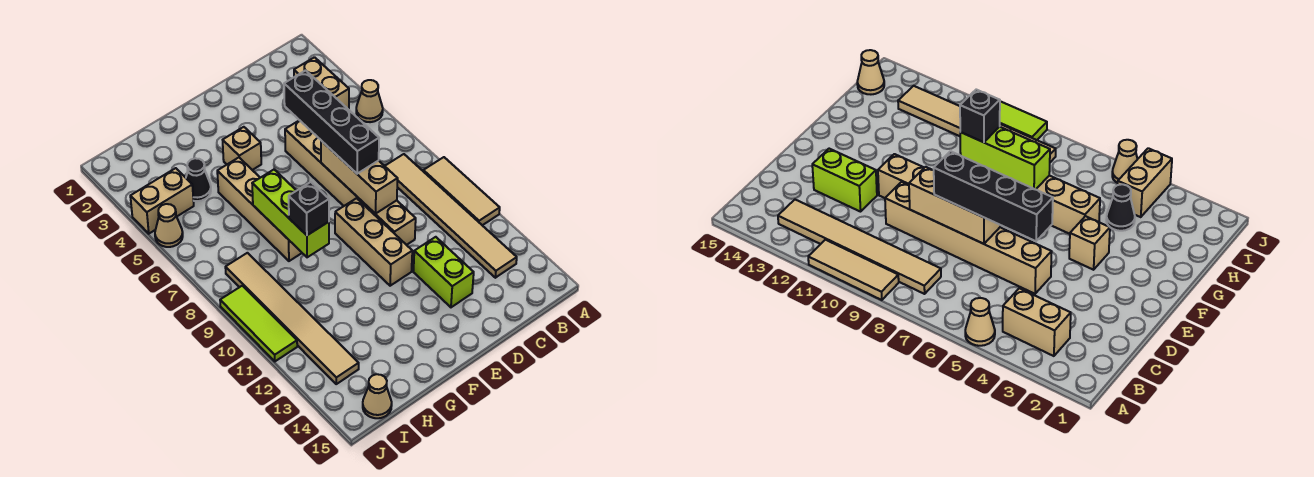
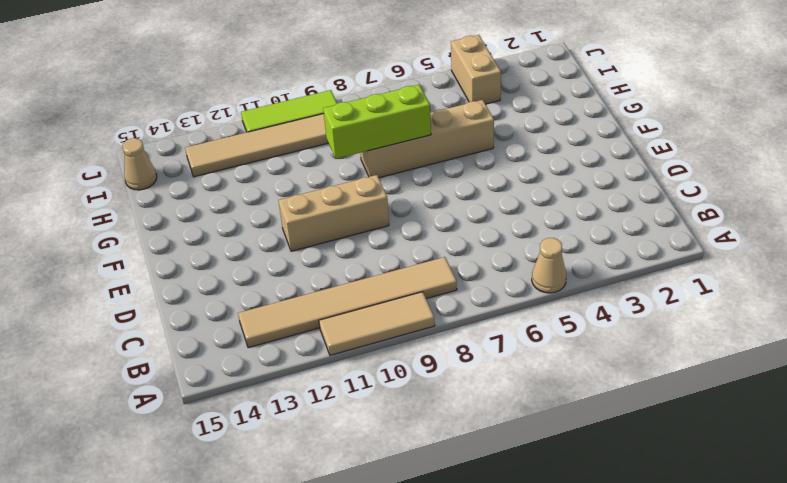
none -> tan 1x2 brick [294,57,349,110]
none -> tan 1x6 brick [285,120,416,245]
none -> lime 1x2 brick [413,237,474,307]

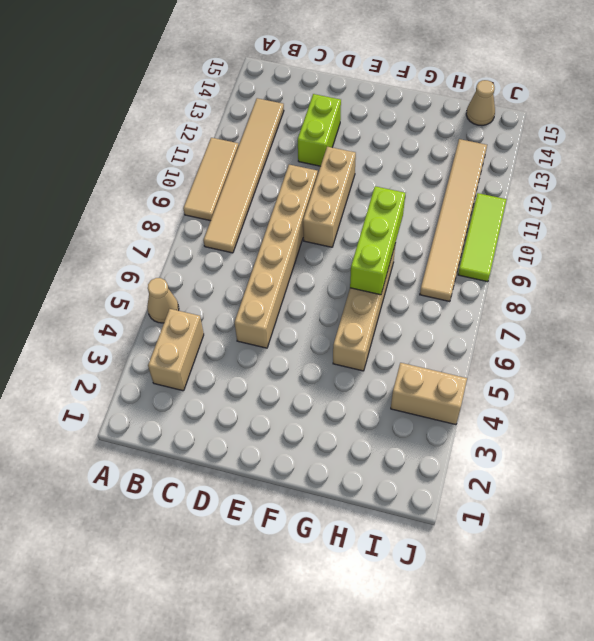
none -> tan 1x1 brick [223,127,261,170]
none -> black 1x1 cone [186,158,211,201]
none -> tan 1x1 cone [155,204,183,247]

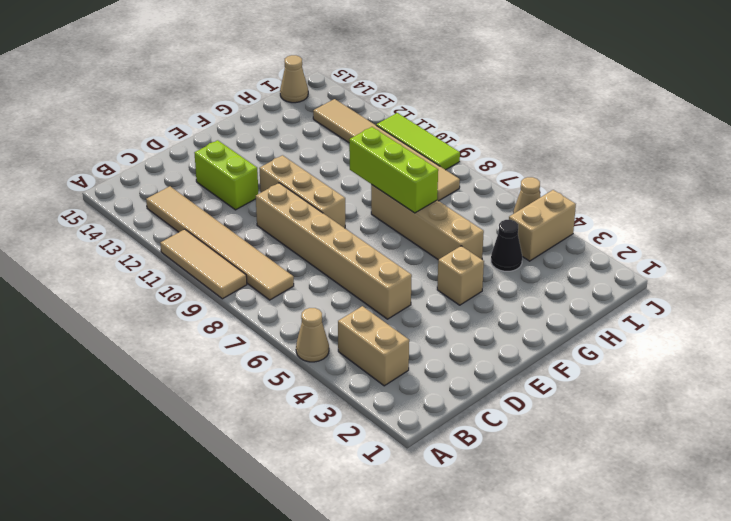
none -> tan 1x3 brick [321,141,398,214]
none -> black 1x4 brick [284,70,379,174]
none -> black 1x1 brick [289,182,329,235]

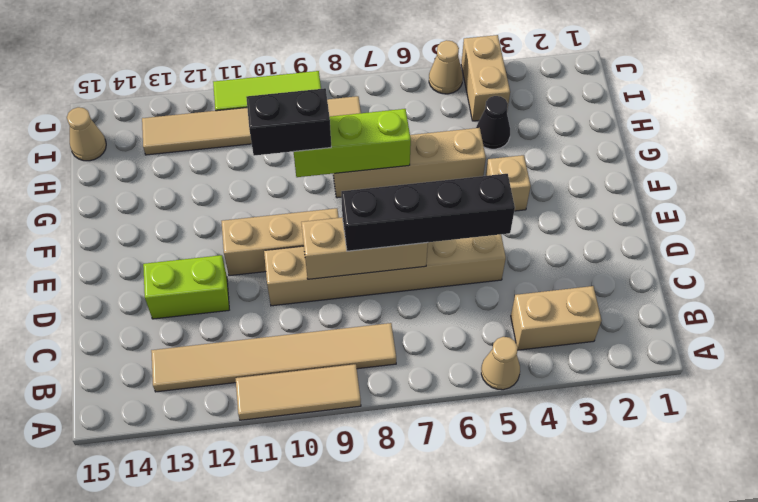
black 1x2 brick [246,88,331,156] -> black 1x1 brick [289,182,329,235]

